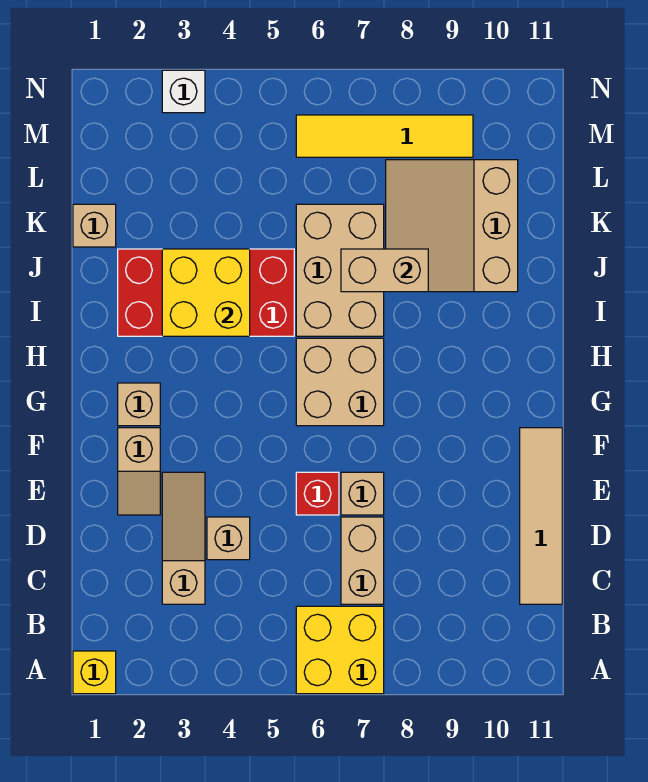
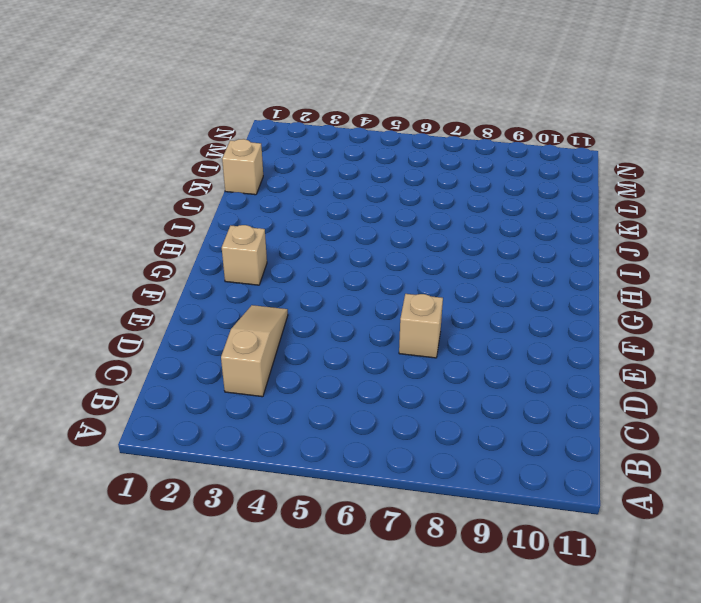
none -> yellow 1x1 brick [73,651,116,694]
none -> yellow 2x2 brick [296,606,384,694]
none -> tan 1x2 brick [341,517,384,604]

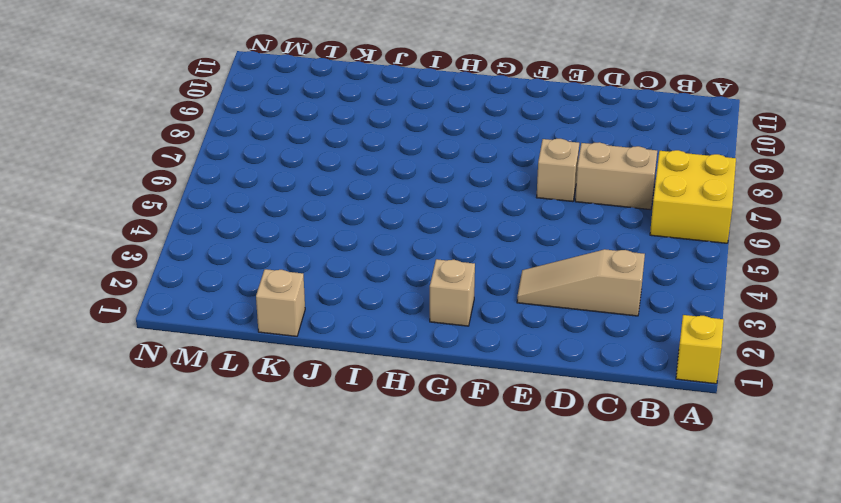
none -> tan 1x4 tile [520,428,562,604]
none -> tan 1x1 brick [207,517,250,560]
none -> tan 1x2 slope [118,428,160,515]

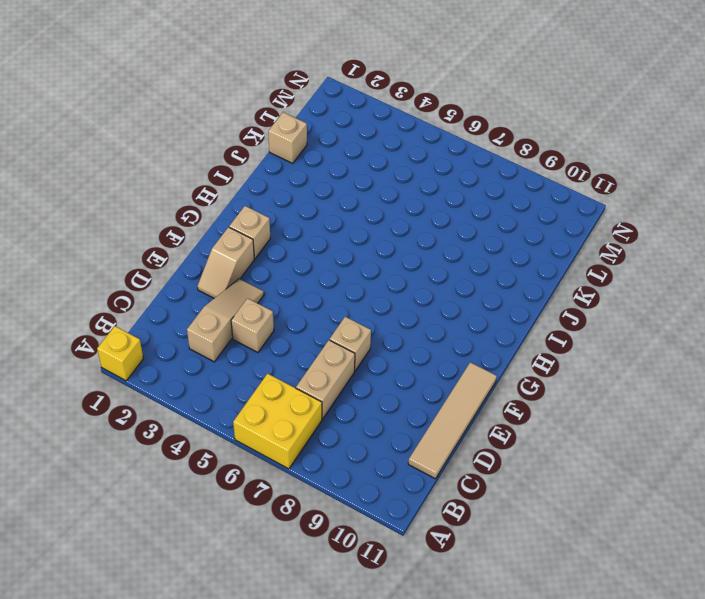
none -> red 1x1 brick [296,472,339,515]
none -> tan 2x2 brick [296,338,384,426]
none -> red 2x4 brick [118,249,294,336]

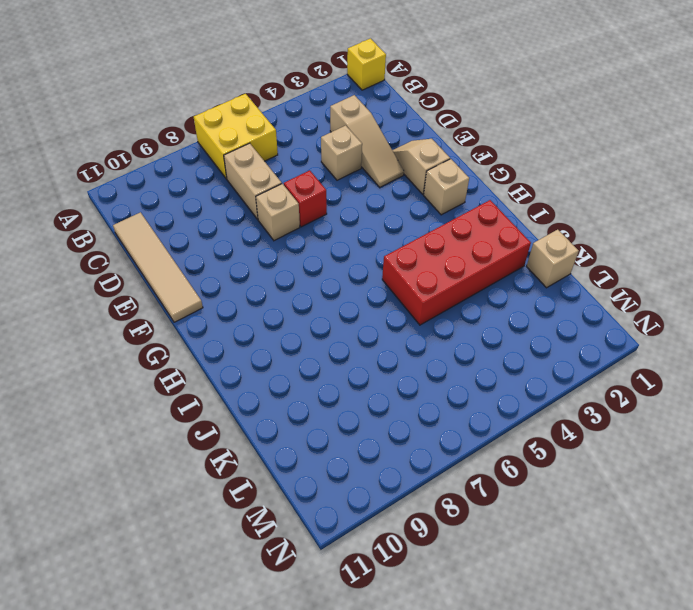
none -> tan 2x2 brick [296,338,384,426]
none -> tan 2x3 brick [296,204,384,336]
none -> tan 3x3 slope [386,160,518,292]

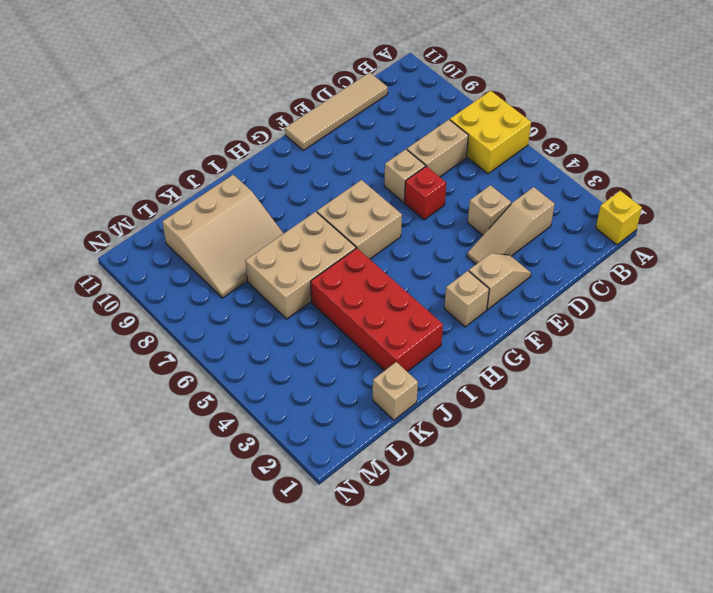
none -> yellow 1x4 tile [296,115,473,157]
none -> white 1x1 brick [162,70,205,113]
none -> yellow 2x2 brick [162,249,250,336]

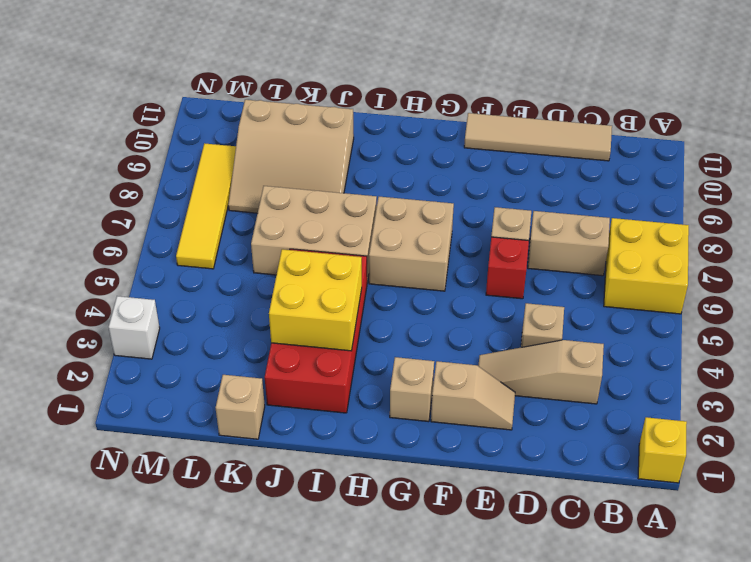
none -> tan 1x2 brick [341,249,428,292]

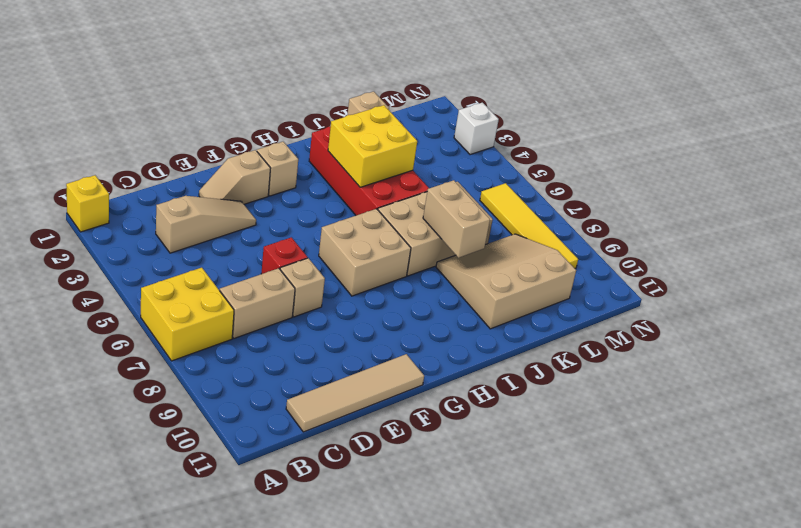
none -> tan 1x1 brick [207,517,250,560]

